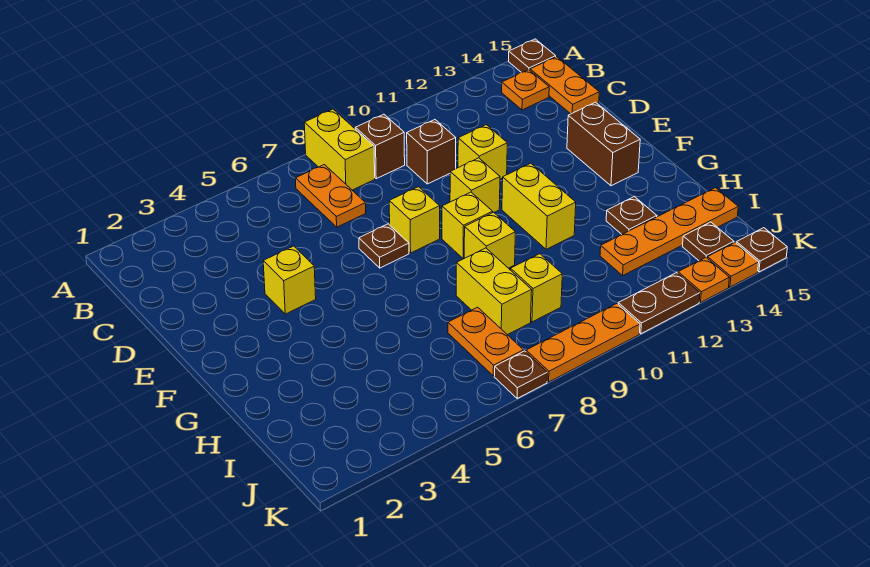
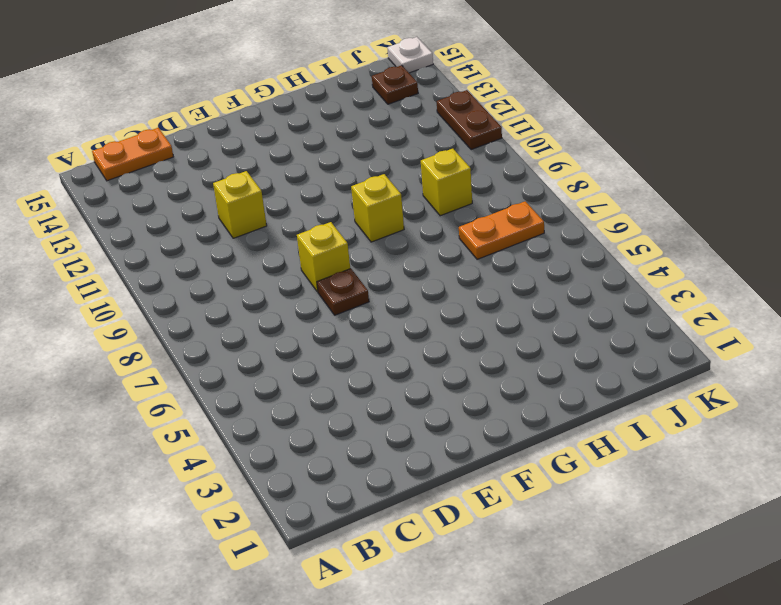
white 1x1 plate [387,37,433,73] -> brown 1x1 plate [736,228,787,272]
none -> yellow 1x2 brick [304,109,375,190]
none -> brown 1x1 plate [509,39,556,73]
none -> orange 1x2 plate [295,165,366,227]

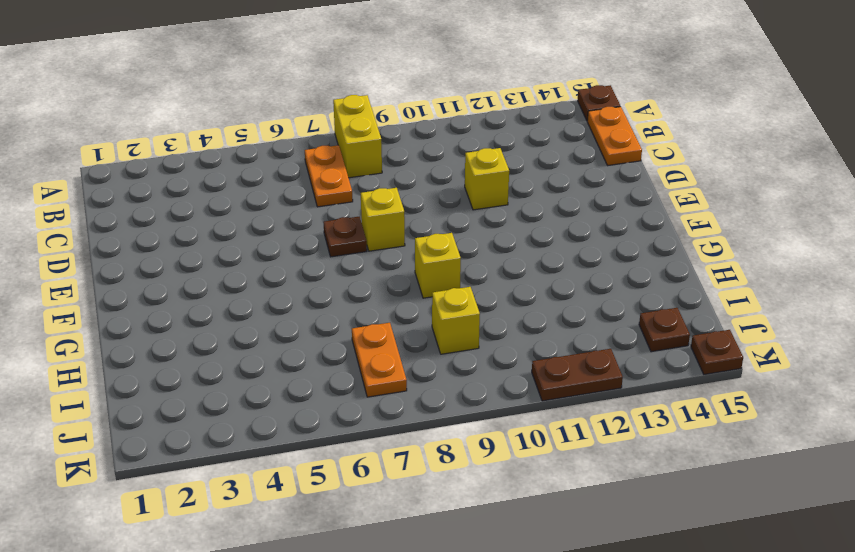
none -> brown 1x1 brick [355,114,405,179]
none -> orange 1x1 plate [502,70,549,110]
none -> brown 1x1 brick [407,120,456,184]

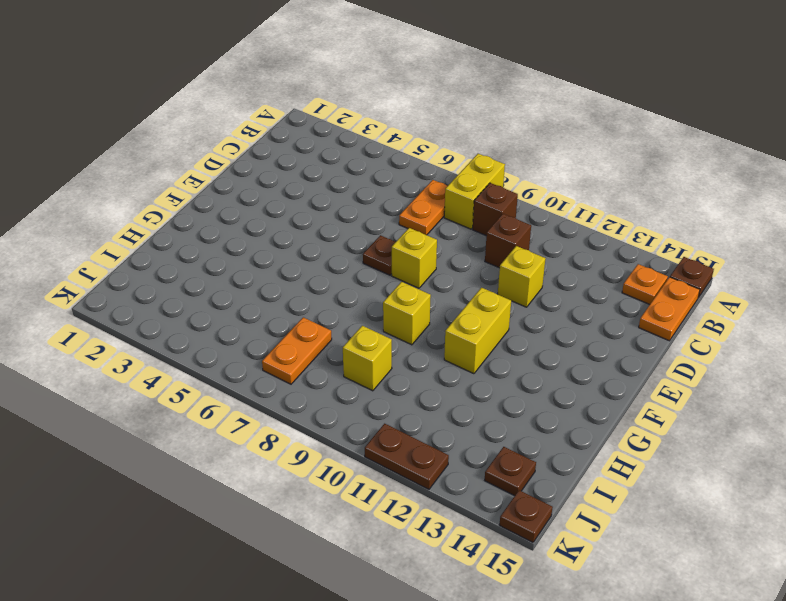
none -> yellow 1x1 brick [263,246,316,314]
none -> yellow 1x1 brick [450,158,500,212]
none -> brown 1x2 brick [567,102,640,186]

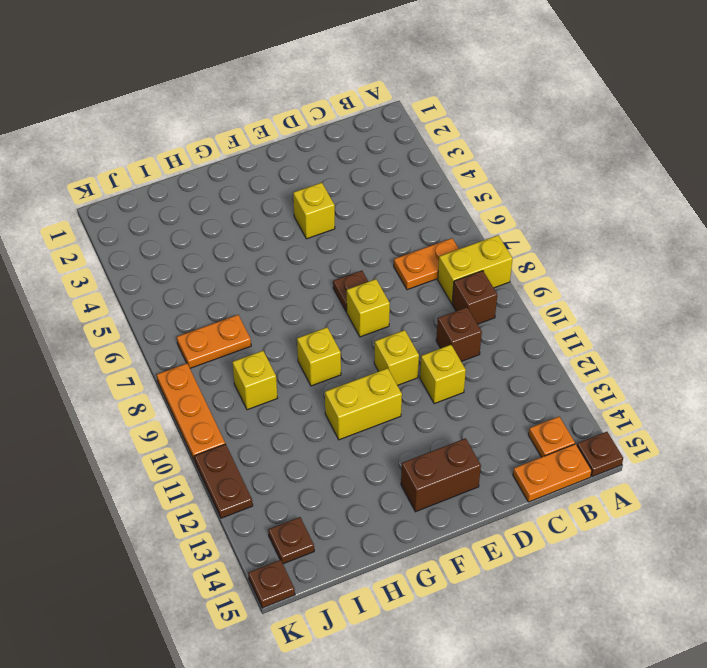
none -> yellow 1x1 brick [442,192,493,259]
none -> yellow 1x2 brick [456,248,532,335]
none -> brown 1x1 plate [606,196,657,234]

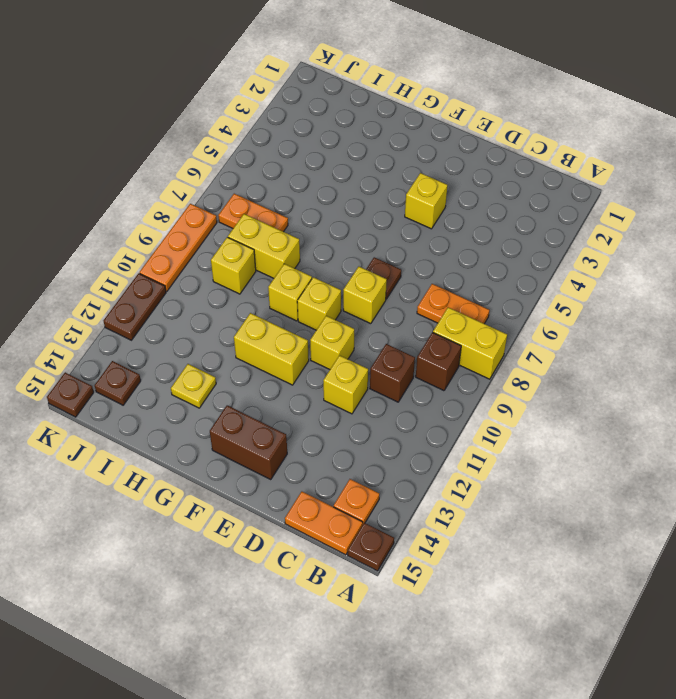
yellow 1x1 plate [171,364,216,408] -> brown 1x1 plate [606,196,657,234]
none -> orange 1x4 plate [600,188,738,276]
none -> brown 1x1 plate [494,351,547,399]
none -> orange 1x1 plate [678,258,729,302]

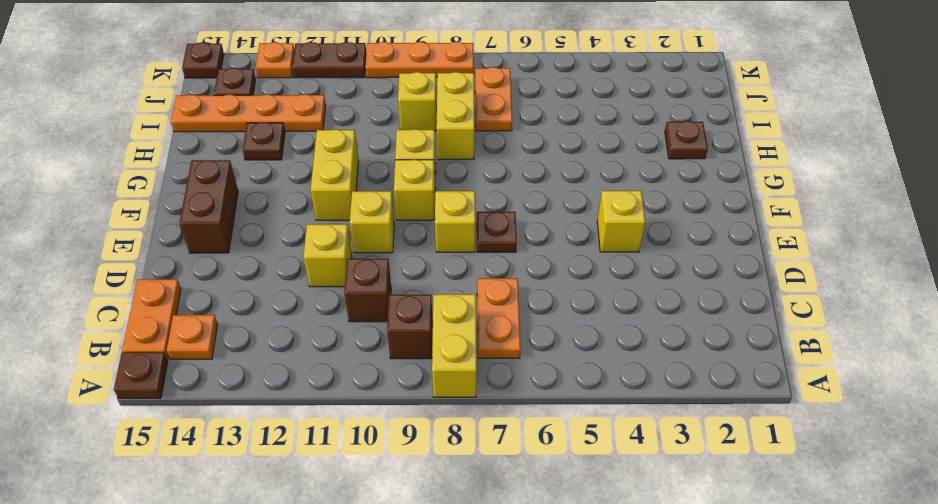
brown 1x1 plate [665,121,708,159] -> brown 1x1 plate moved to [494,351,547,399]
none -> orange 1x1 plate [707,243,759,287]

